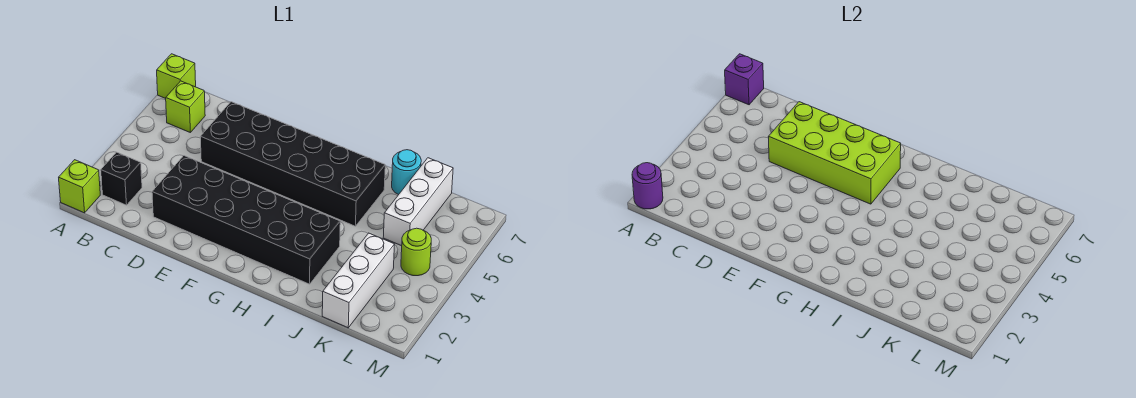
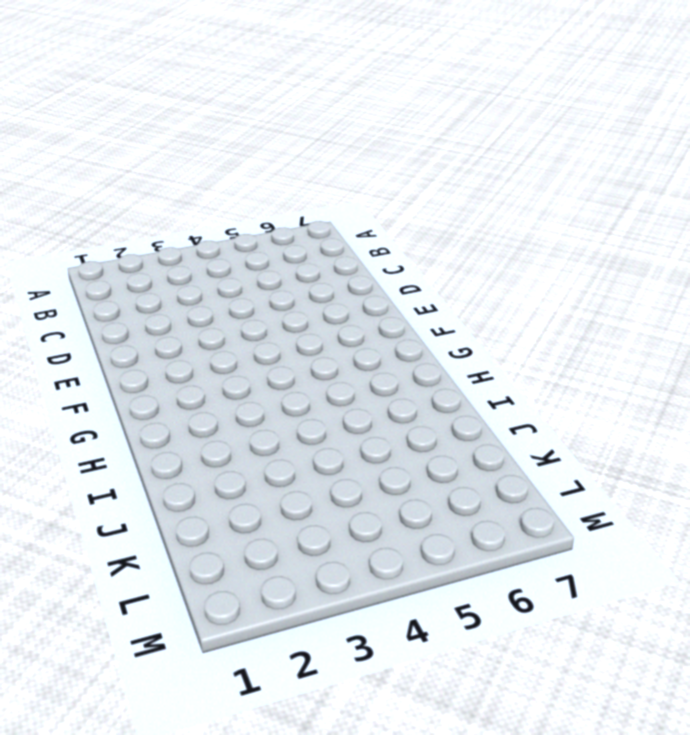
none -> lime 1x1 brick [59,160,100,213]
none -> lime 1x1 brick [157,54,196,99]
none -> black 1x1 brick [101,152,142,205]

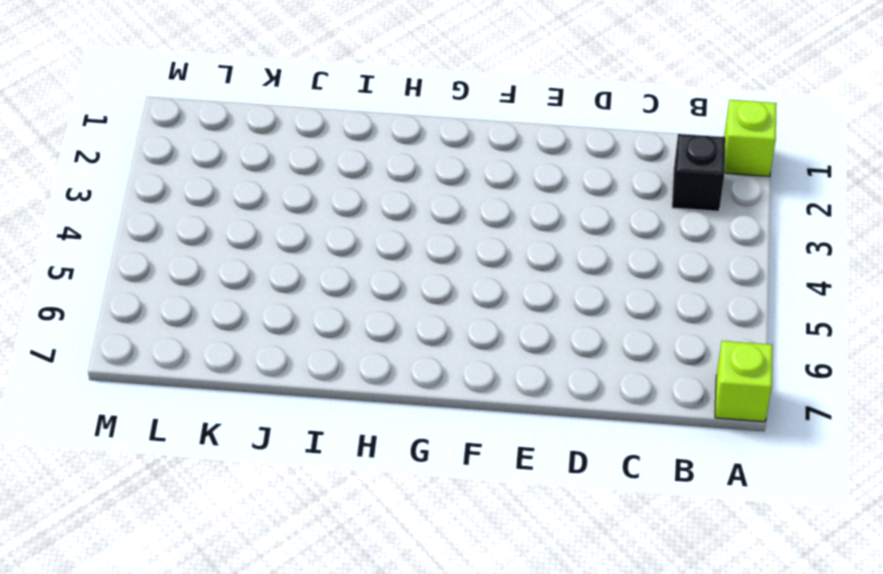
none -> lime 1x1 brick [166,81,205,132]
none -> black 2x6 brick [152,156,340,284]
none -> black 2x6 brick [200,102,385,226]

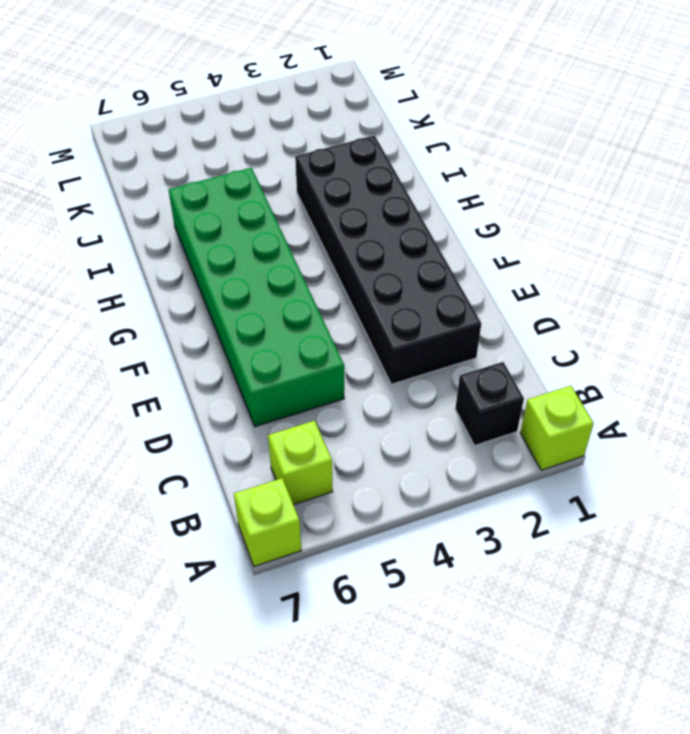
green 2x6 brick [169,168,344,427] -> black 2x6 brick [200,102,385,226]
none -> cyan 1x1 round brick [392,150,421,195]
none -> white 1x3 brick [322,233,395,328]
none -> white 1x3 brick [383,158,453,246]

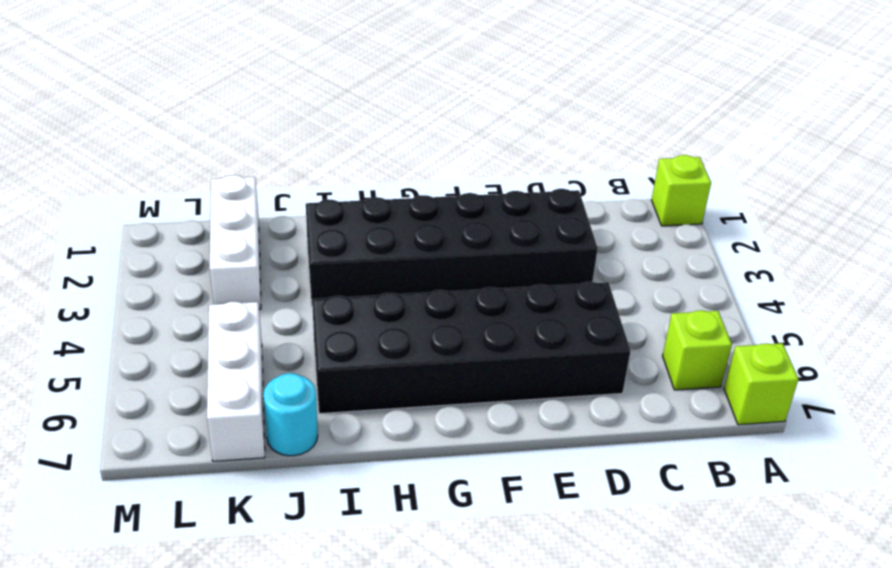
none -> black 1x1 brick [101,152,142,205]
none -> lime 1x1 round brick [401,228,431,276]
none -> purple 1x1 round brick [632,163,663,209]

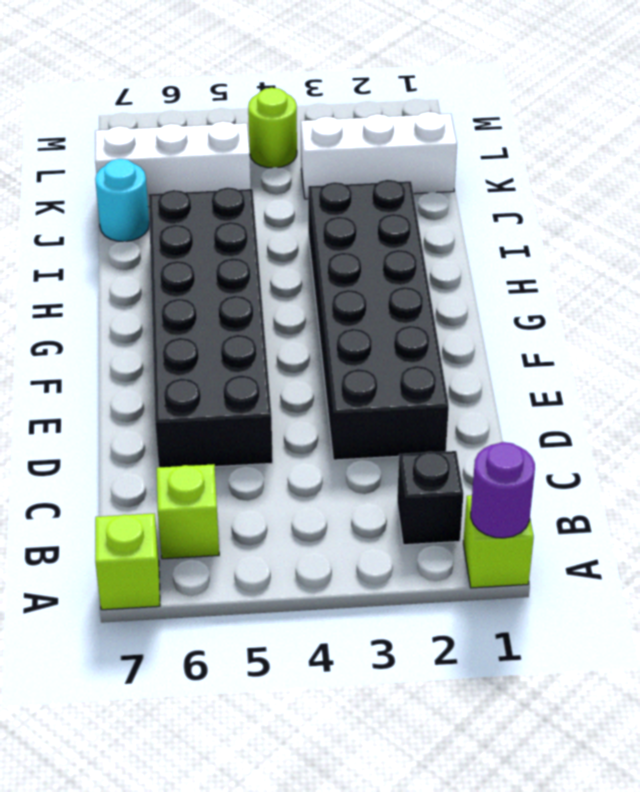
none -> purple 1x1 brick [725,54,764,105]
none -> lime 2x4 brick [768,102,901,204]

